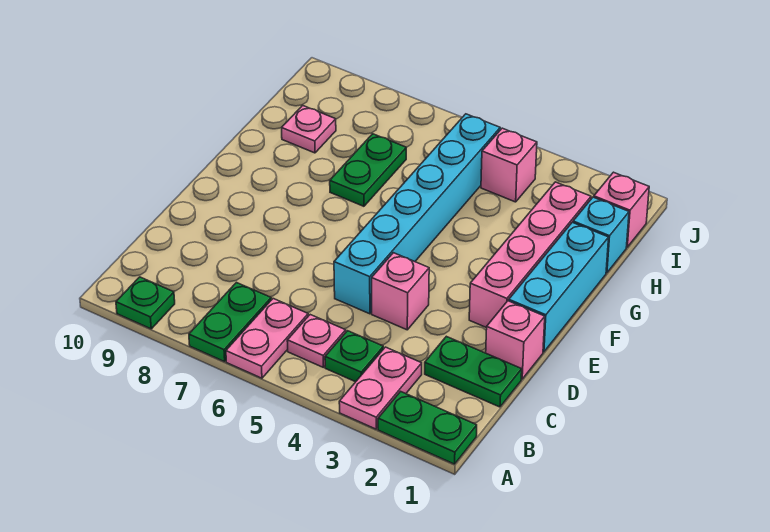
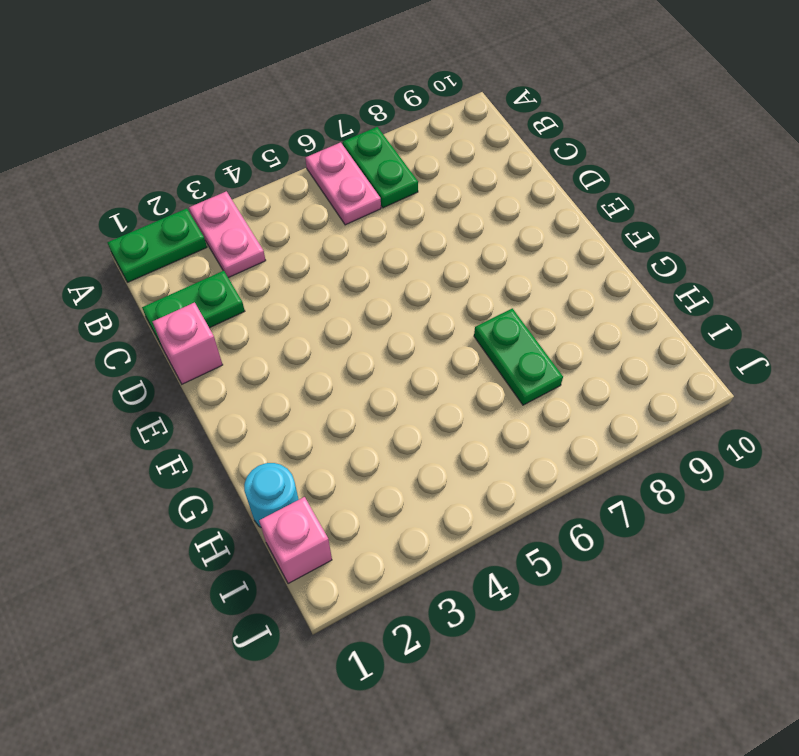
cyan 1x1 round brick [244,463,299,527] -> cyan 1x1 brick [573,197,629,273]
none -> green 1x1 plate [116,277,175,329]
none -> green 1x1 plate [325,331,383,382]
none -> pink 1x1 plate [287,315,346,368]

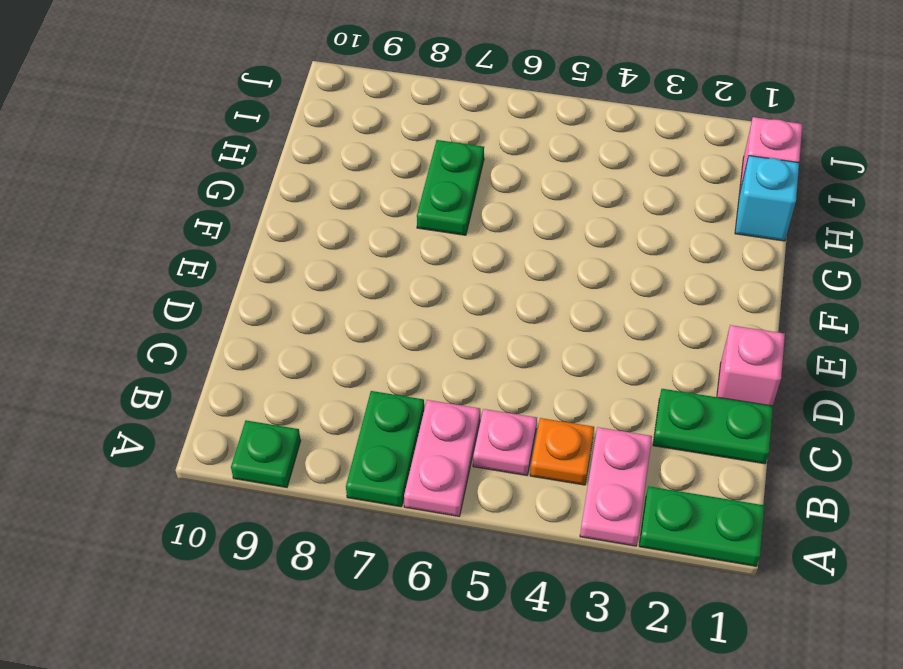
orange 1x1 plate [530,418,594,485] -> green 1x1 plate [325,331,383,382]
none -> pink 1x1 brick [372,253,429,330]
none -> cyan 1x6 brick [334,114,500,314]
none -> cyan 1x3 brick [509,222,609,352]

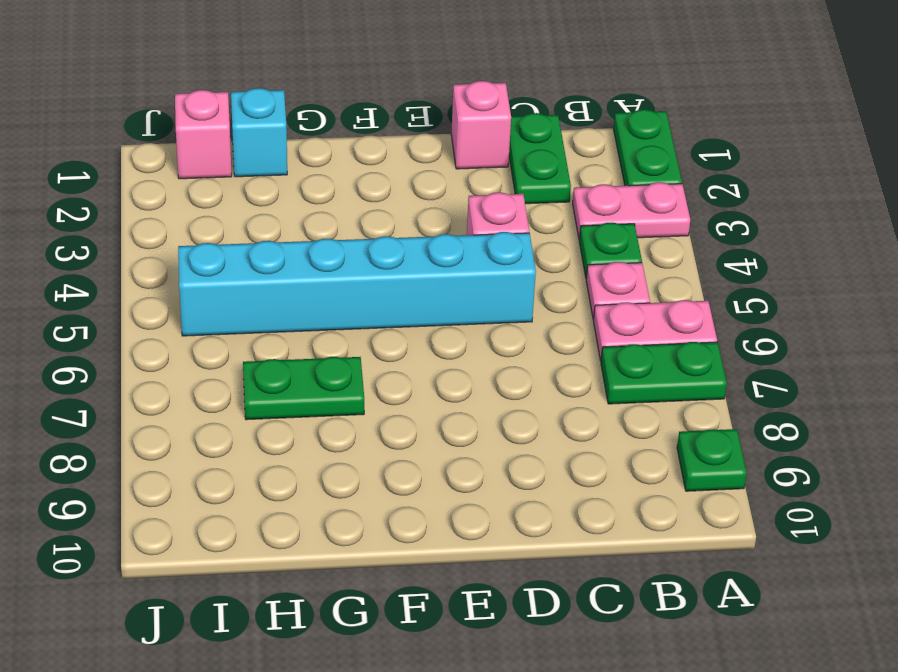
none -> cyan 1x3 brick [509,222,609,352]
none -> pink 1x4 brick [469,182,591,328]
none -> pink 1x1 plate [282,105,336,153]

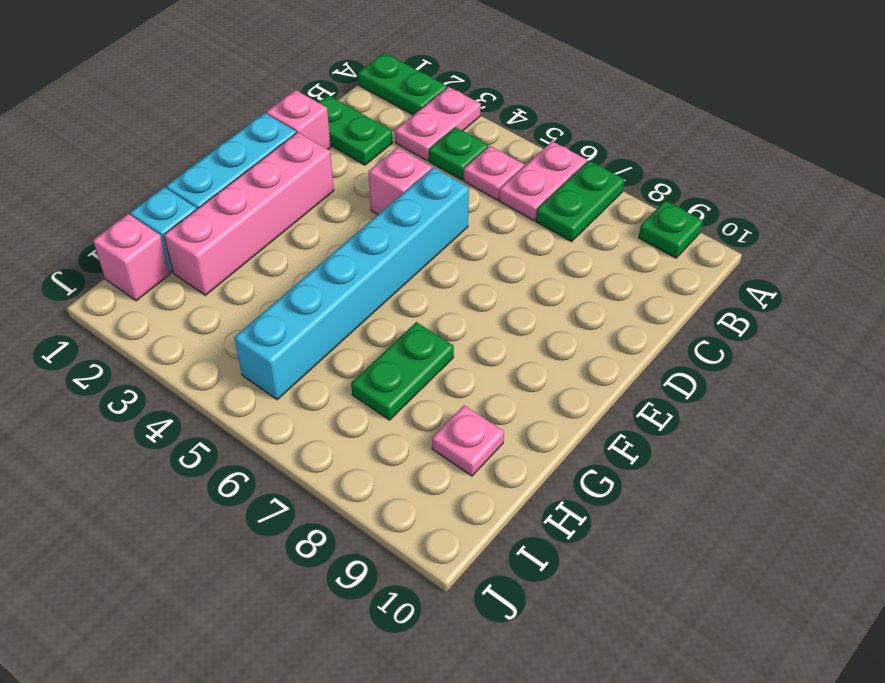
none -> pink 1x1 brick [481,128,537,202]

